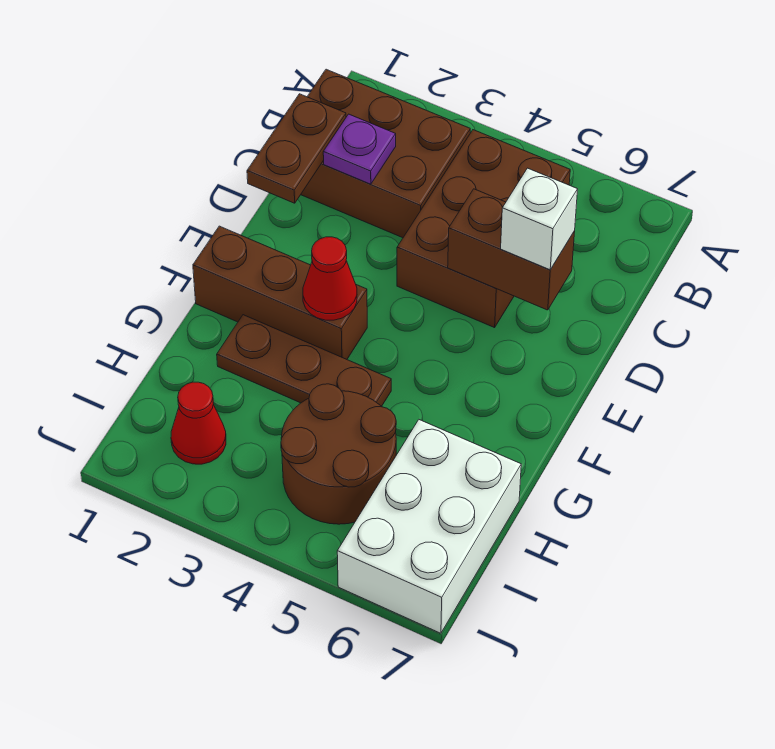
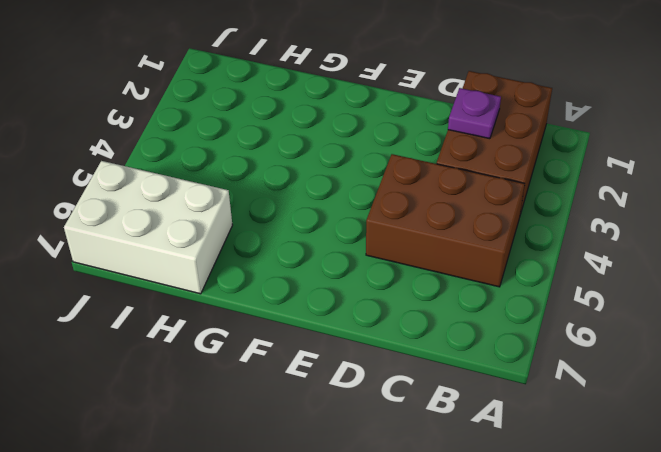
none -> brown 1x3 brick [193,226,367,359]
none -> brown 1x3 plate [217,315,391,407]
none -> brown 2x2 round brick [281,384,396,524]

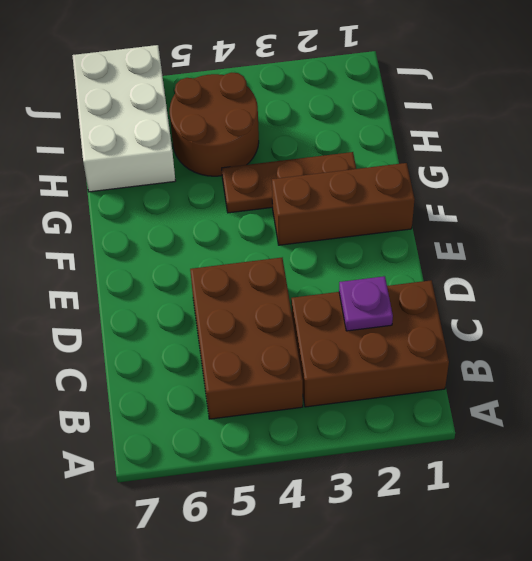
none -> red 1x1 cone [171,382,226,464]
none -> brown 1x2 plate [247,94,346,203]
none -> brown 1x2 brick [448,189,575,310]

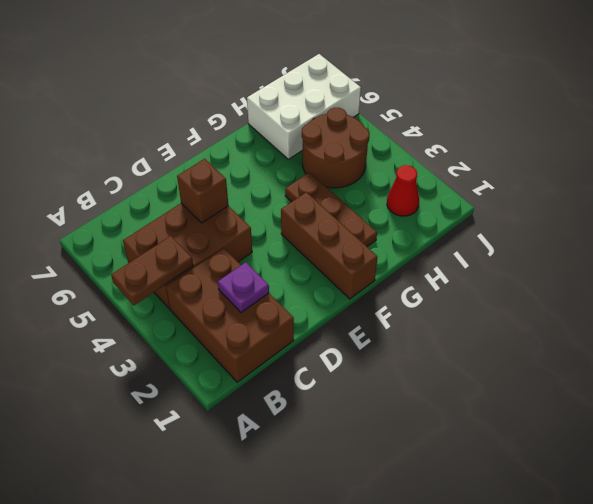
brown 1x2 plate [111,236,193,305] -> brown 1x2 plate moved to [247,94,346,203]
brown 1x1 brick [177,159,228,223] -> brown 1x2 brick [448,189,575,310]
none -> red 1x1 cone [303,237,357,320]
none -> white 1x1 brick [501,168,578,270]

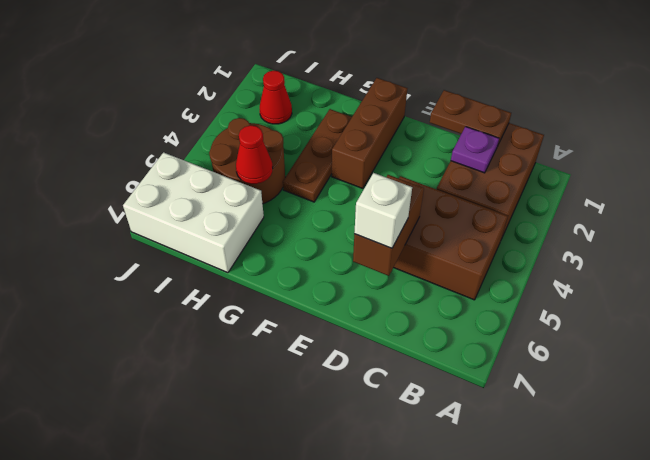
red 1x1 cone [236,125,273,184] -> red 1x1 cone moved to [303,237,357,320]

